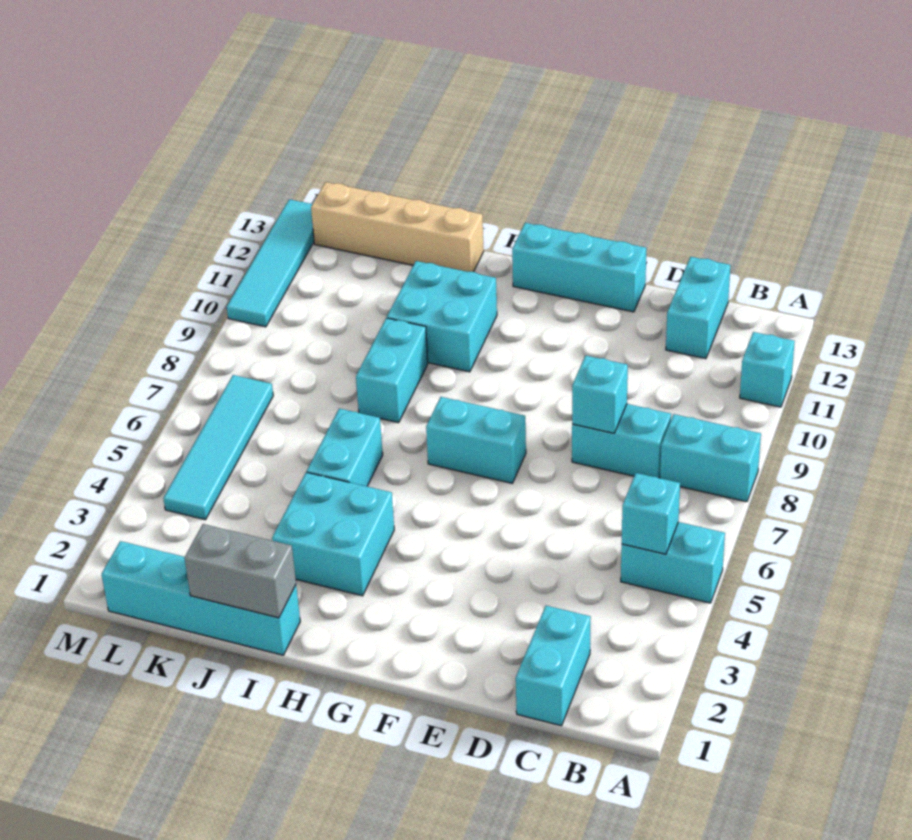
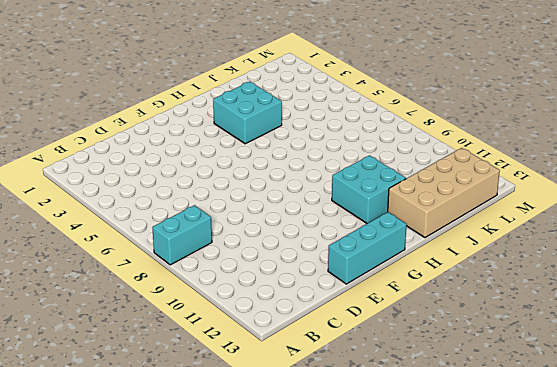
tan 2x4 brick [388,148,500,238] -> tan 1x4 brick [311,182,484,272]
none -> cyan 1x2 brick [621,522,725,603]
none -> cyan 1x1 brick [740,332,795,407]
none -> cyan 1x2 brick [516,606,591,726]

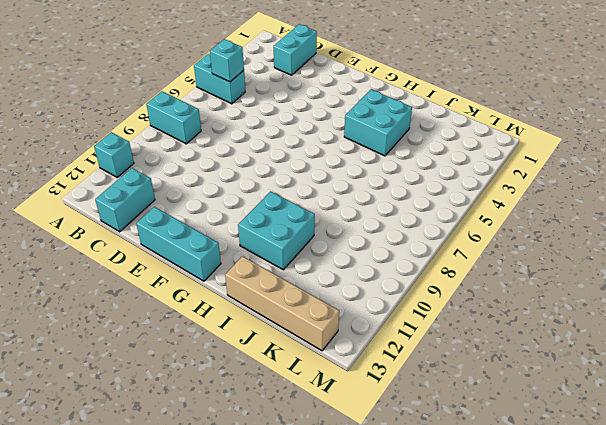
none -> cyan 1x2 brick [572,404,671,478]
none -> cyan 1x2 brick [426,397,526,483]
none -> cyan 1x4 brick [101,541,300,655]

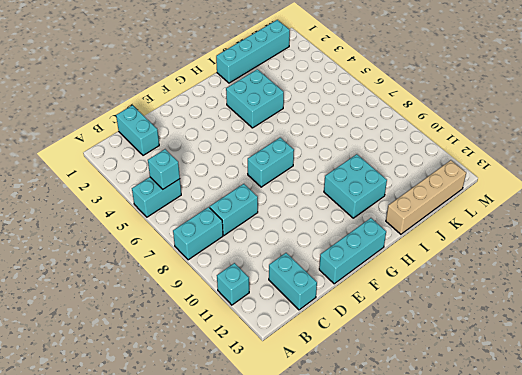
none -> cyan 1x2 brick [307,409,383,486]
none -> cyan 1x2 brick [356,318,428,423]
none -> cyan 1x4 tile [163,375,273,520]

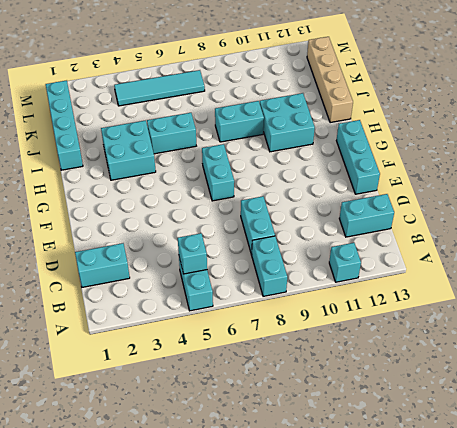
none -> cyan 1x4 tile [227,199,314,327]
none -> cyan 1x1 brick [572,355,628,433]
none -> grey 1x2 brick [185,524,296,618]

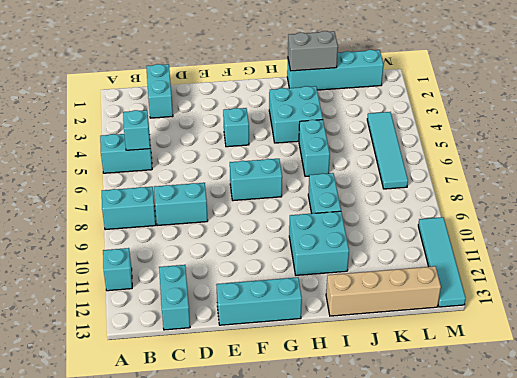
cyan 1x1 brick [223,108,249,147] -> cyan 1x1 brick moved to [572,355,628,433]

